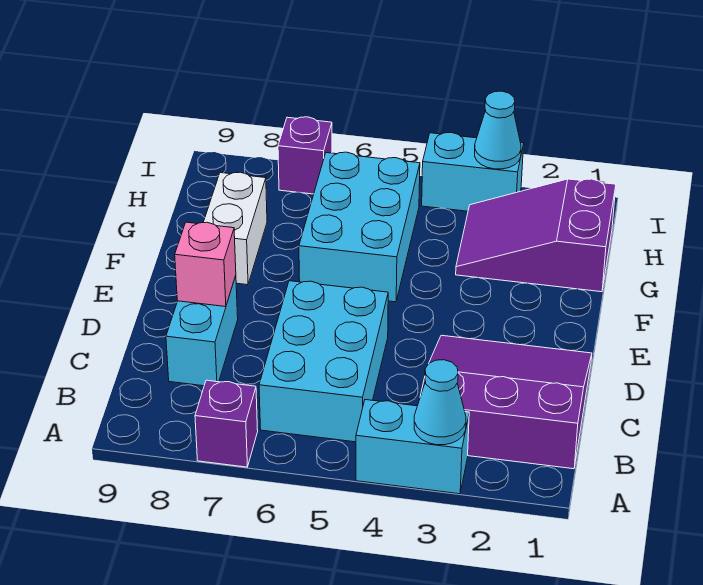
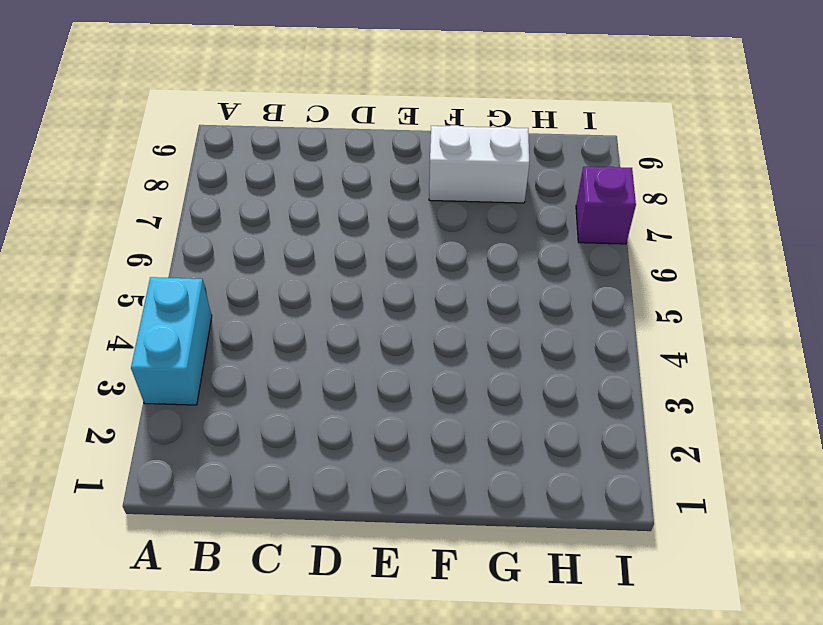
none -> purple 1x1 brick [195,380,258,467]
none -> purple 3x3 slope [421,335,592,469]
none -> cyan 2x3 brick [259,281,388,442]

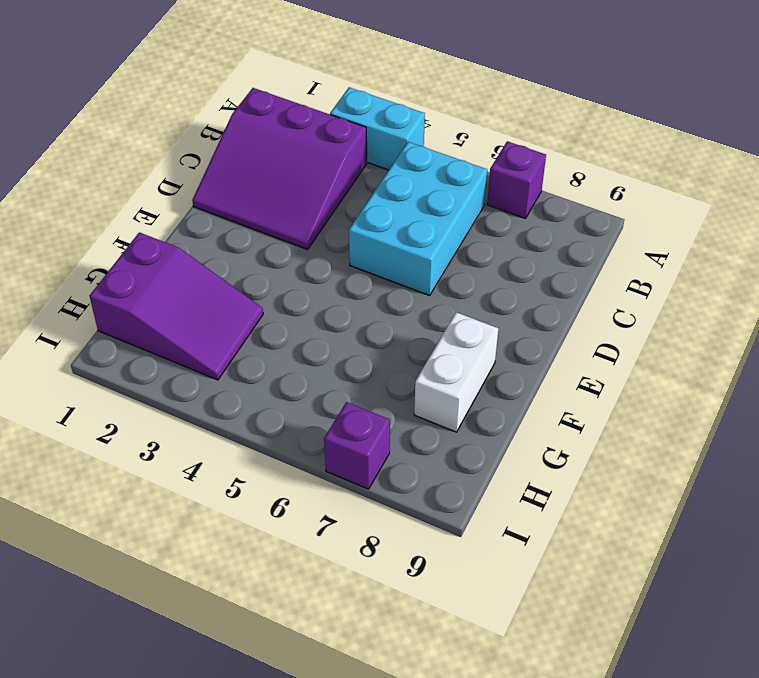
none -> cyan 1x2 brick [166,276,238,386]
none -> cyan 2x3 brick [299,152,420,302]
none -> cyan 1x2 brick [422,133,524,211]

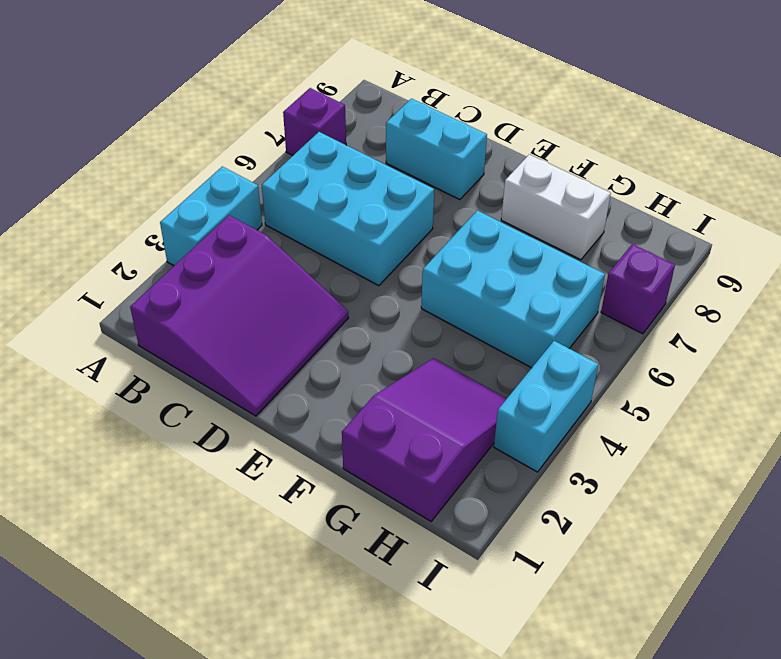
none -> cyan 1x1 cone [414,360,466,445]
none -> pink 1x1 brick [175,222,236,307]
none -> cyan 1x1 cone [475,91,521,169]

